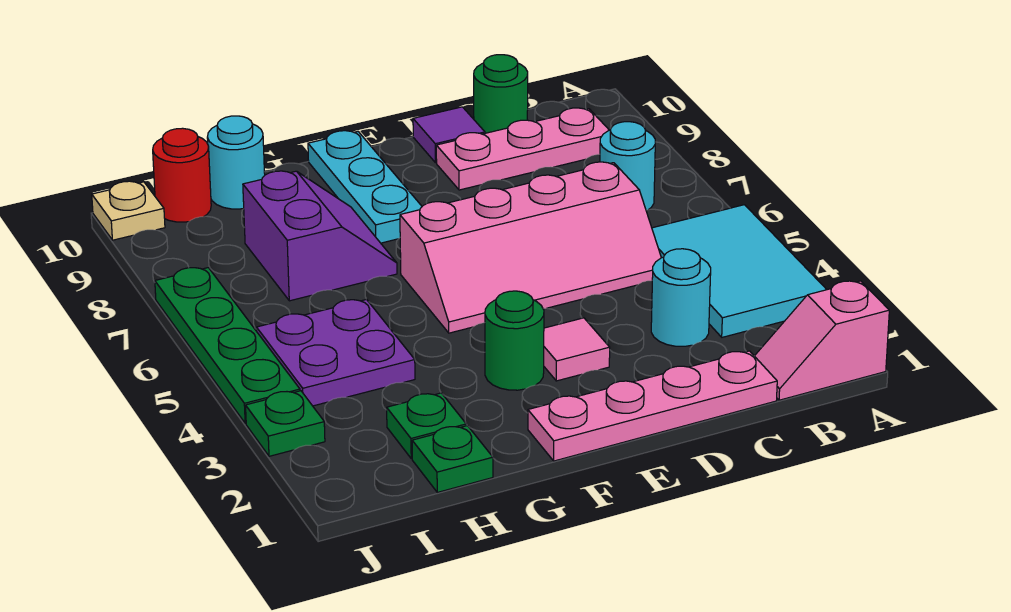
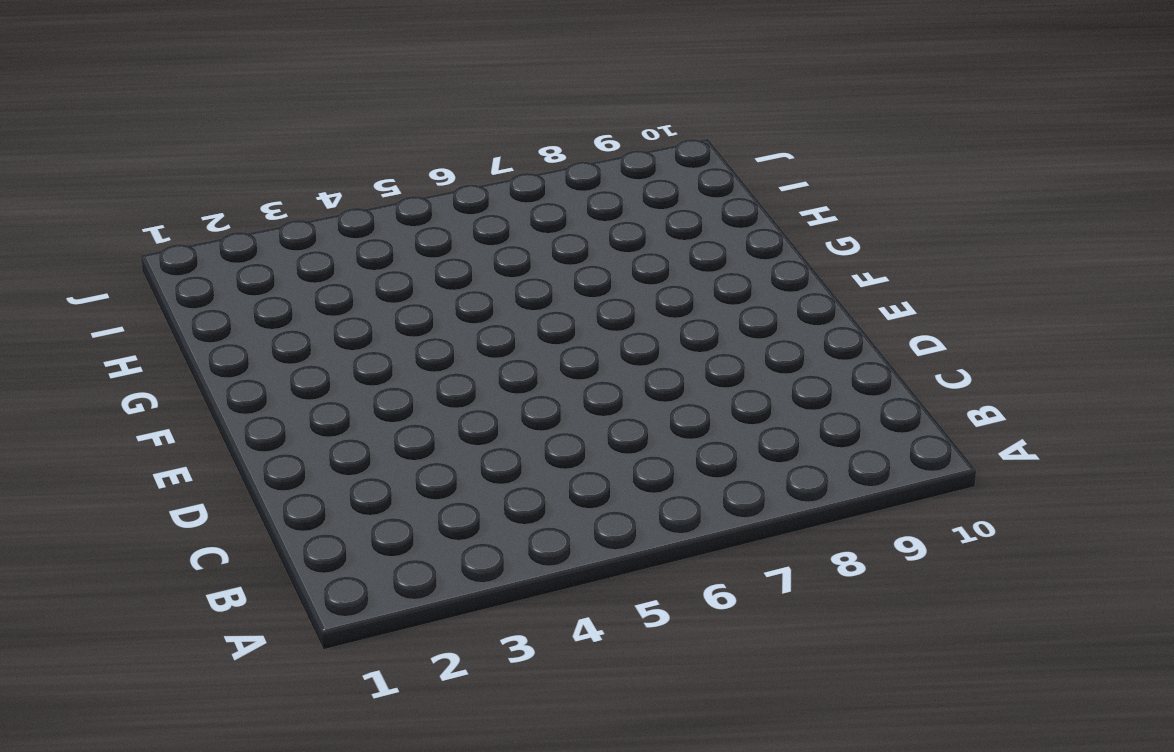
none -> pink 1x2 slope [755,281,889,400]
none -> cyan 2x3 tile [652,205,827,337]
none -> cyan 1x1 round brick [600,122,655,210]

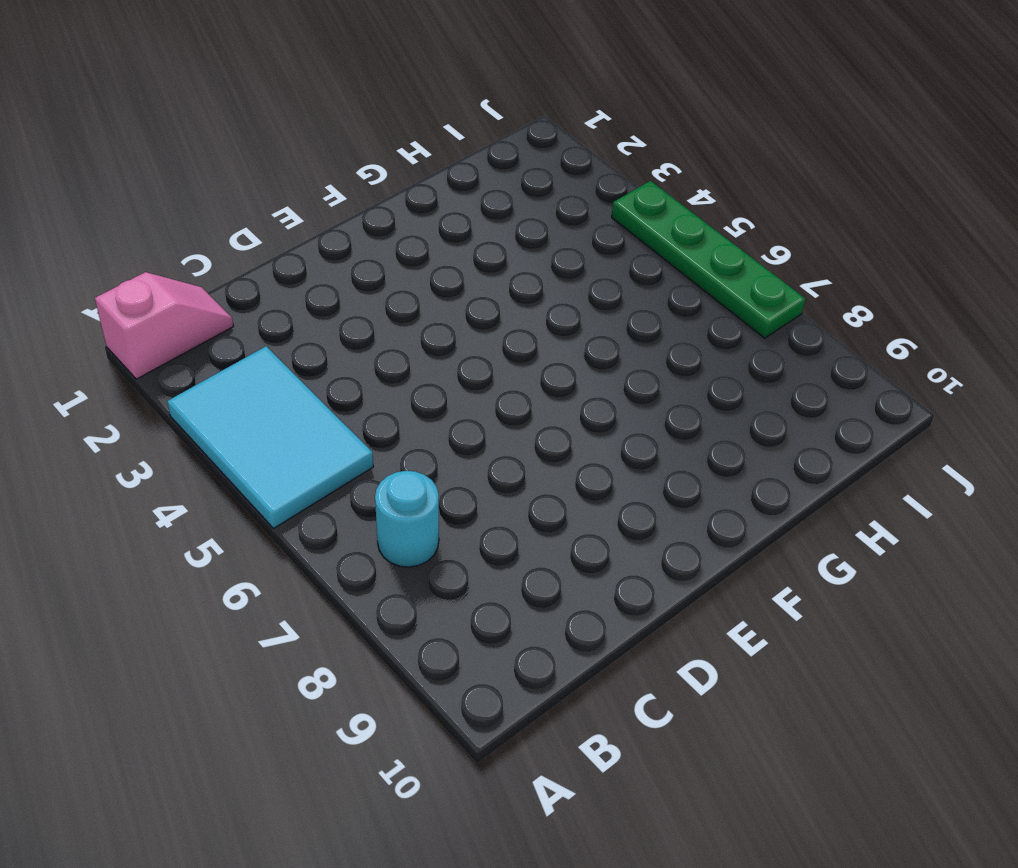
none -> pink 1x3 plate [436,108,609,190]
none -> pink 1x4 plate [528,351,777,461]
none -> cyan 1x1 round brick [651,249,711,346]

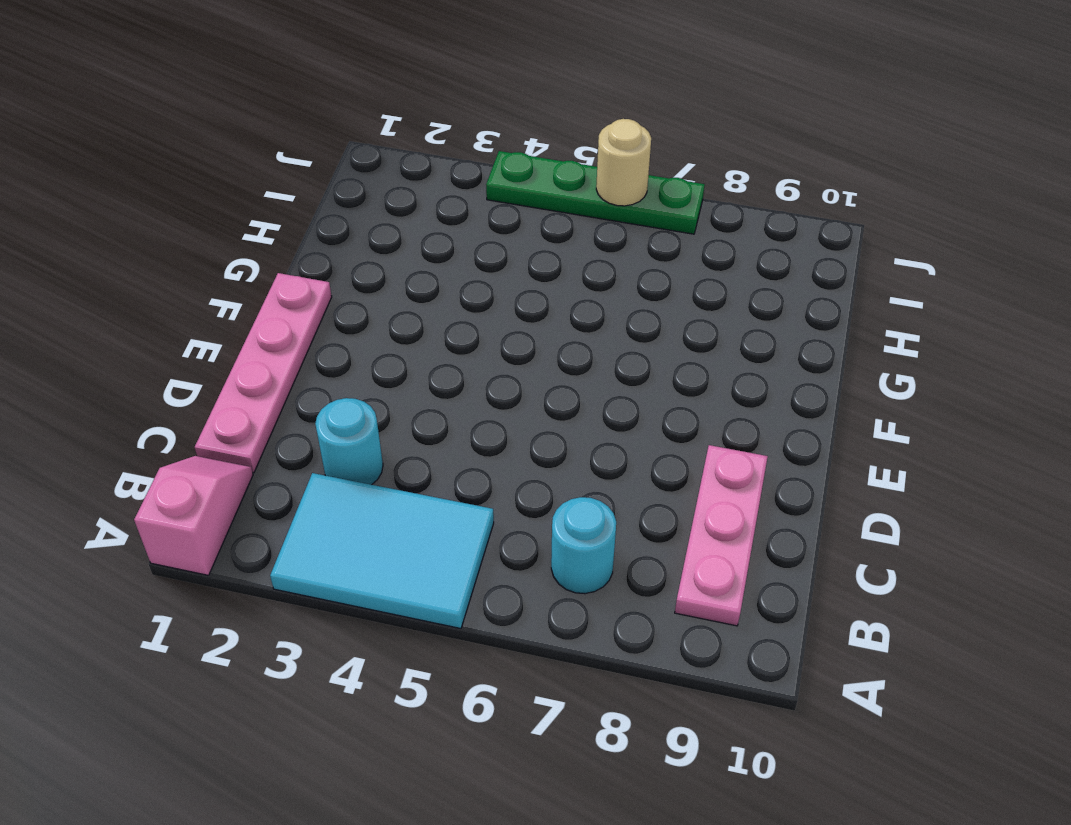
tan 1x1 round brick [596,119,651,206] -> none
none -> pink 2x4 slope [400,162,661,333]
none -> green 1x1 round brick [474,55,528,133]
none -> purple 1x1 tile [413,107,485,163]

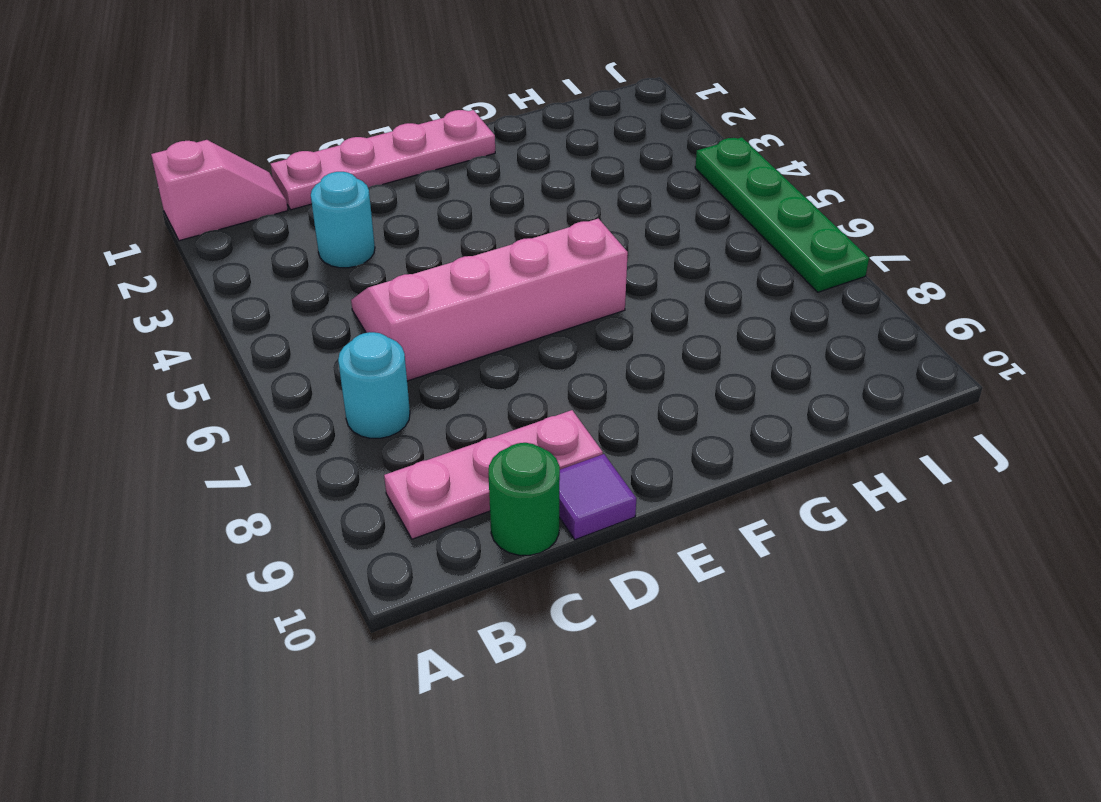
none -> cyan 2x3 tile [652,205,827,337]
none -> pink 1x1 tile [544,318,610,381]
none -> green 1x1 round brick [485,291,544,390]

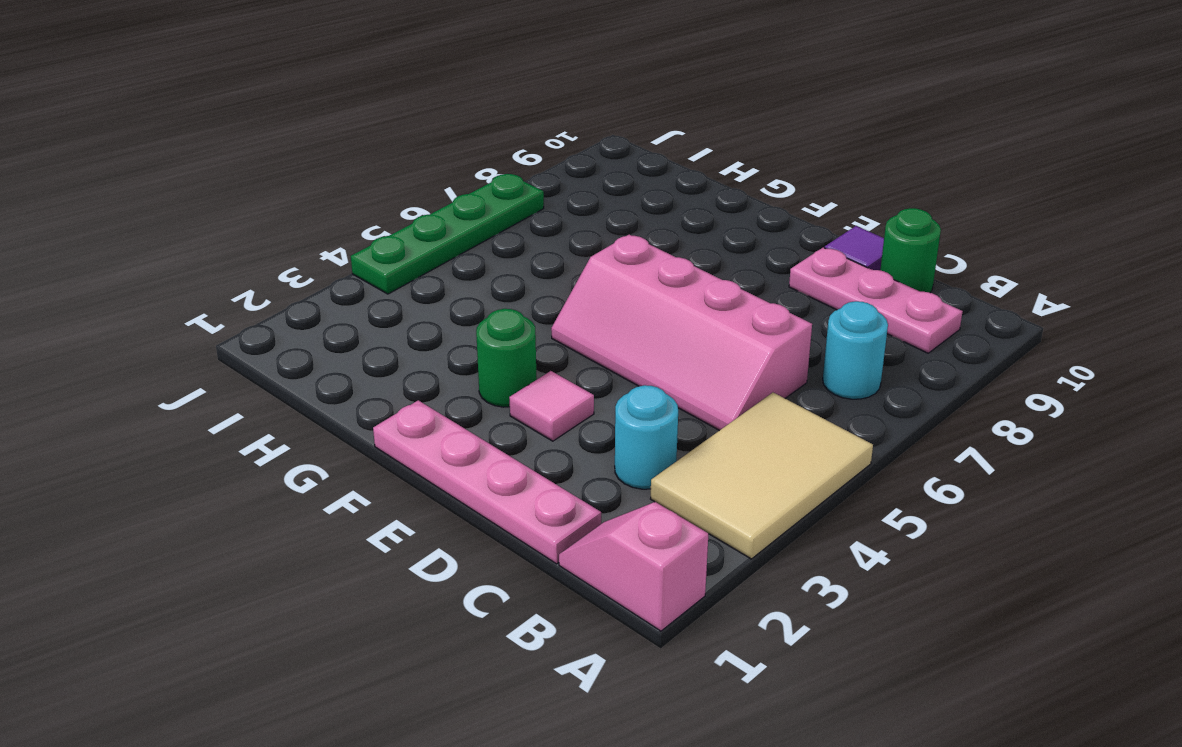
tan 2x3 tile [651,393,873,559] -> cyan 2x3 tile [652,205,827,337]
none -> cyan 1x3 plate [308,131,422,243]
none -> purple 2x2 slope [243,171,397,301]
none -> green 1x1 plate [412,426,493,492]

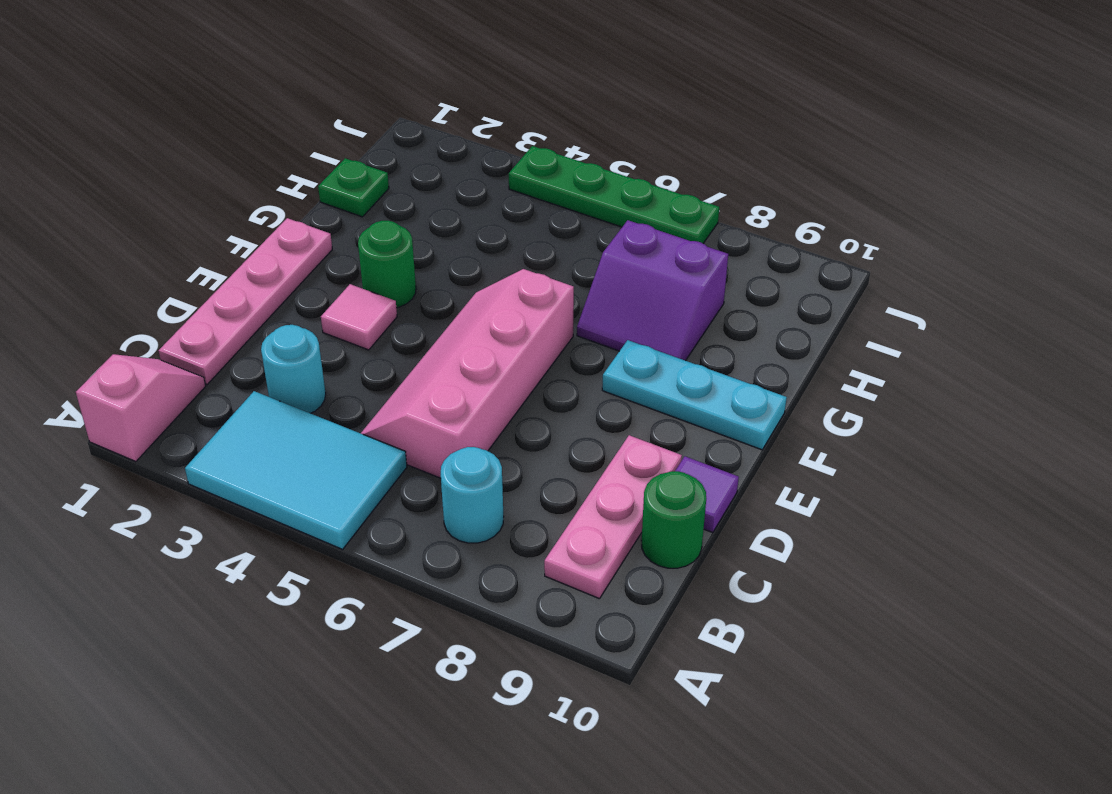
none -> green 1x1 plate [387,393,466,459]
none -> purple 2x2 plate [256,299,415,406]
none -> cyan 1x1 round brick [207,116,265,209]

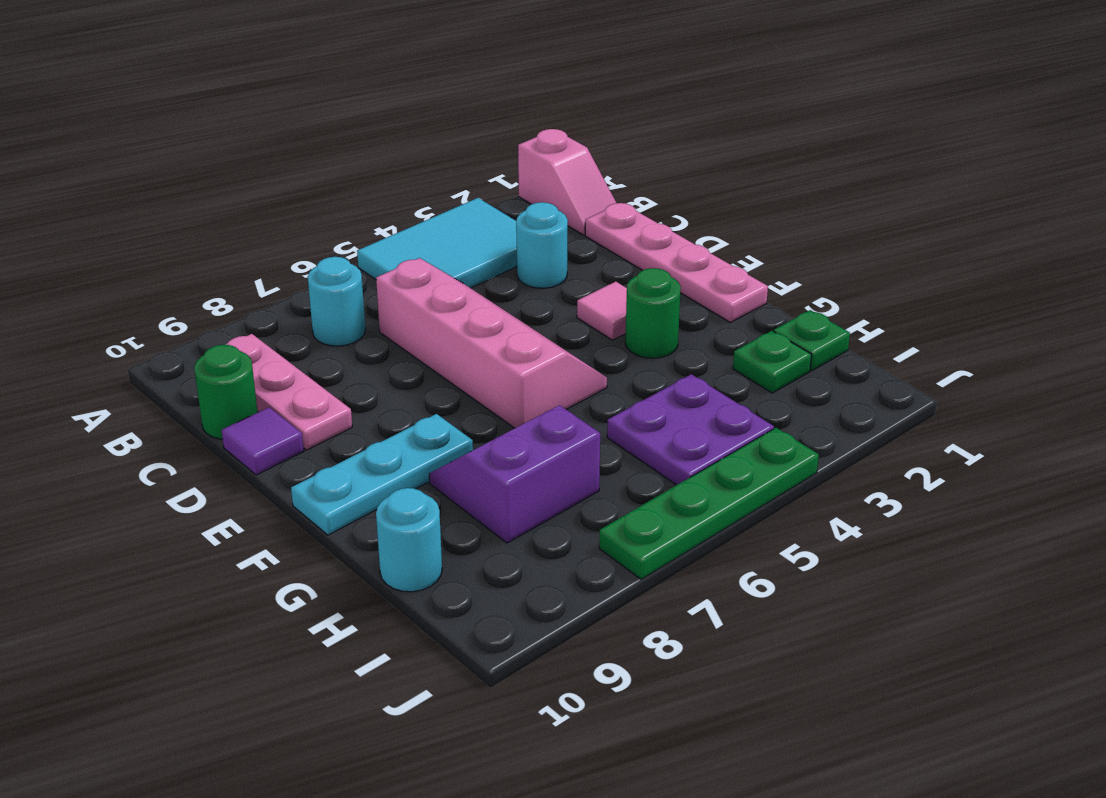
none -> red 1x1 round brick [153,128,211,222]
none -> green 1x1 plate [246,391,325,456]
none -> tan 1x1 plate [92,181,165,240]

